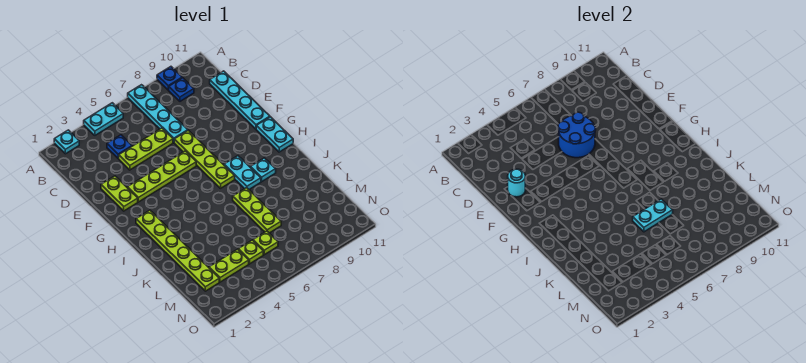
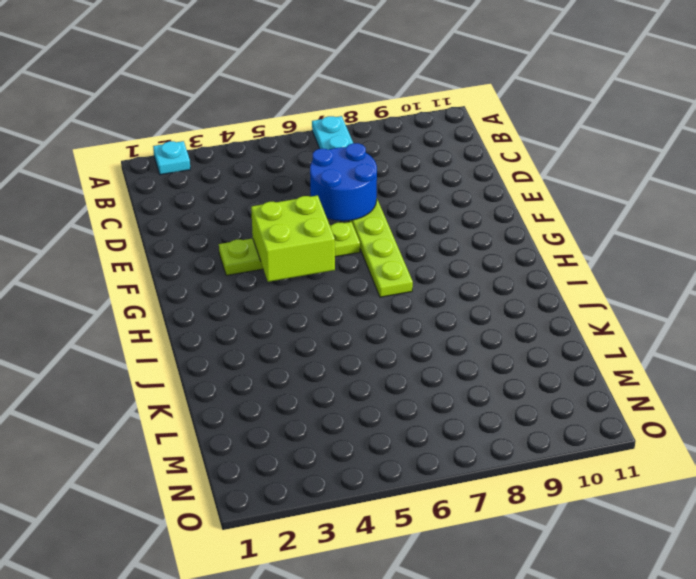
lime 2x2 brick [251,195,335,282] -> none
none -> cyan 1x2 plate [84,103,123,135]
none -> blue 1x1 plate [157,67,182,90]
none -> blue 1x1 plate [169,78,194,101]

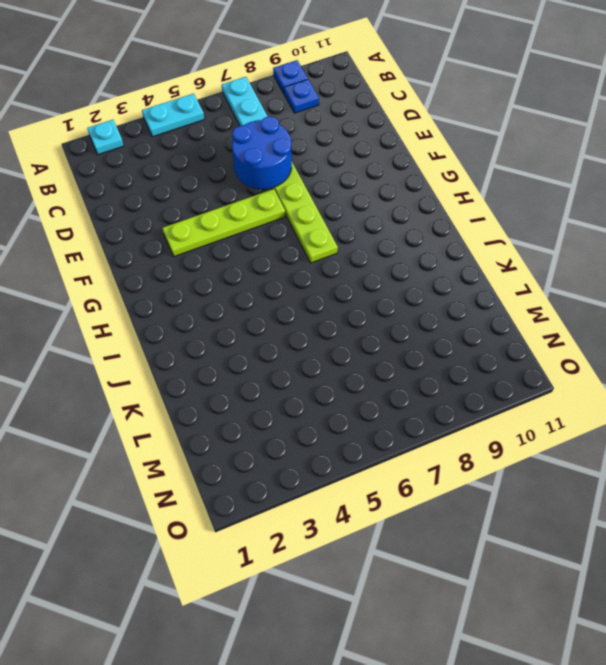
none -> blue 1x1 plate [107,135,132,158]
none -> cyan 1x4 plate [210,71,270,129]
none -> lime 1x3 plate [118,128,173,170]

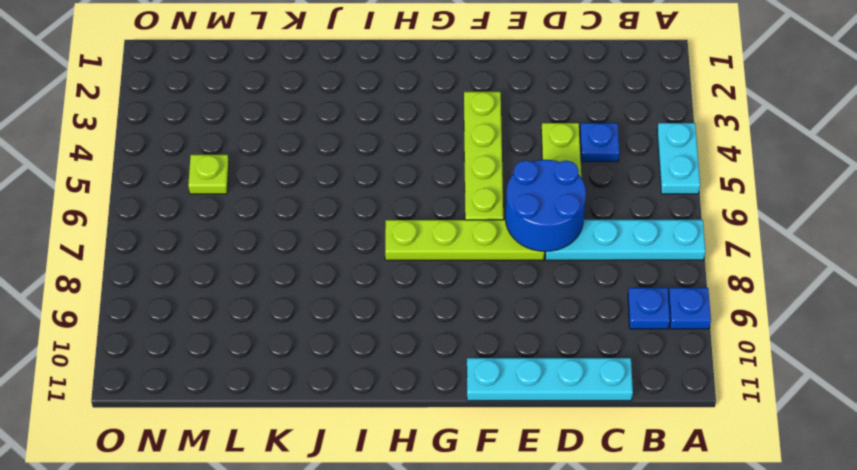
none -> cyan 1x1 plate [54,130,79,154]
none -> lime 1x2 plate [101,176,138,211]
none -> cyan 1x2 plate [256,117,293,152]

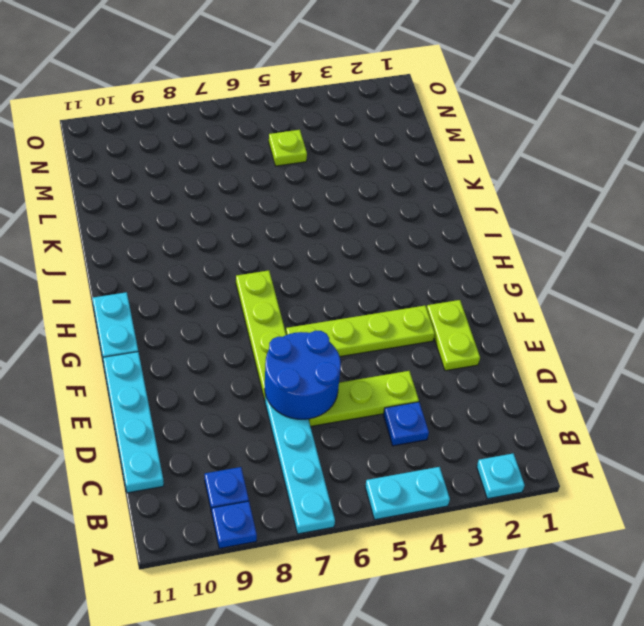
none -> lime 1x6 plate [136,210,219,291]
none -> cyan 1x2 plate [224,156,261,189]
none -> cyan 1x1 plate [250,158,276,182]

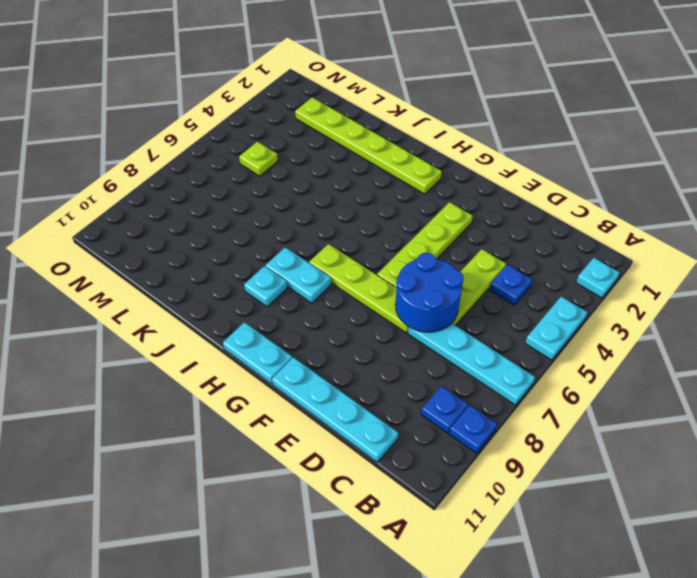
none -> lime 1x2 plate [101,176,138,211]
none -> lime 1x3 plate [233,188,281,233]
none -> lime 1x2 plate [209,249,249,282]

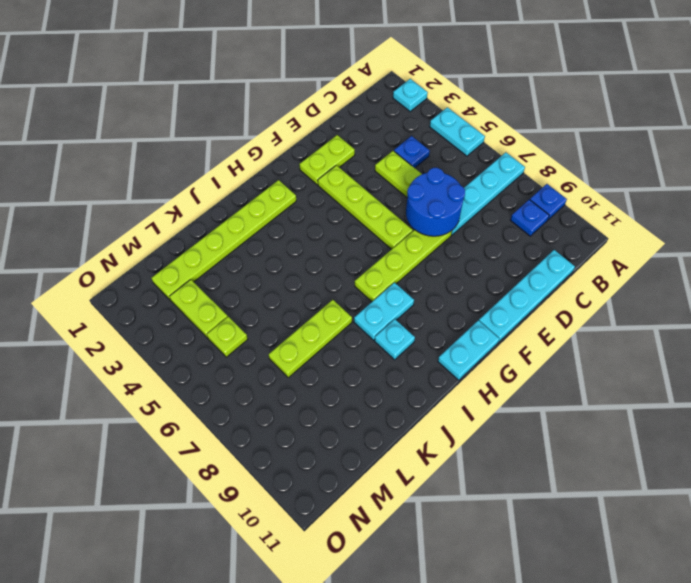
none -> lime 1x1 plate [253,231,278,255]
none -> cyan 1x1 round brick [508,169,525,197]
none -> cyan 1x2 plate [633,199,673,232]

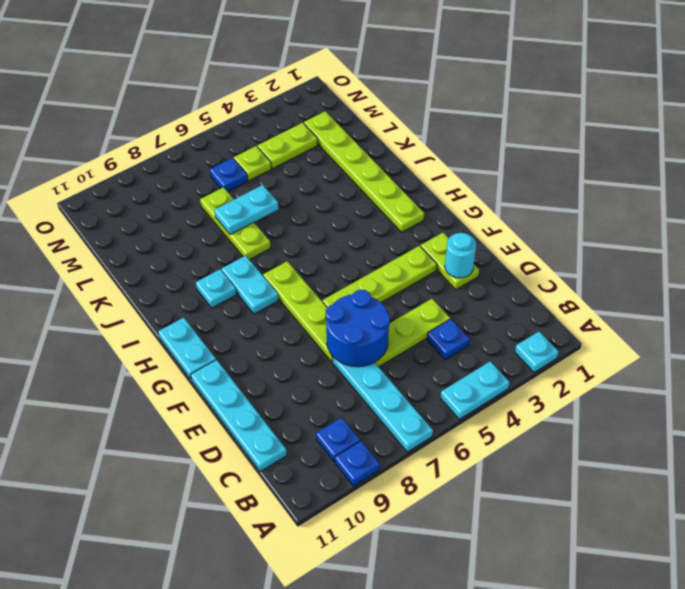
blue 1x1 plate [210,158,248,192] -> lime 1x1 plate [253,231,278,255]

